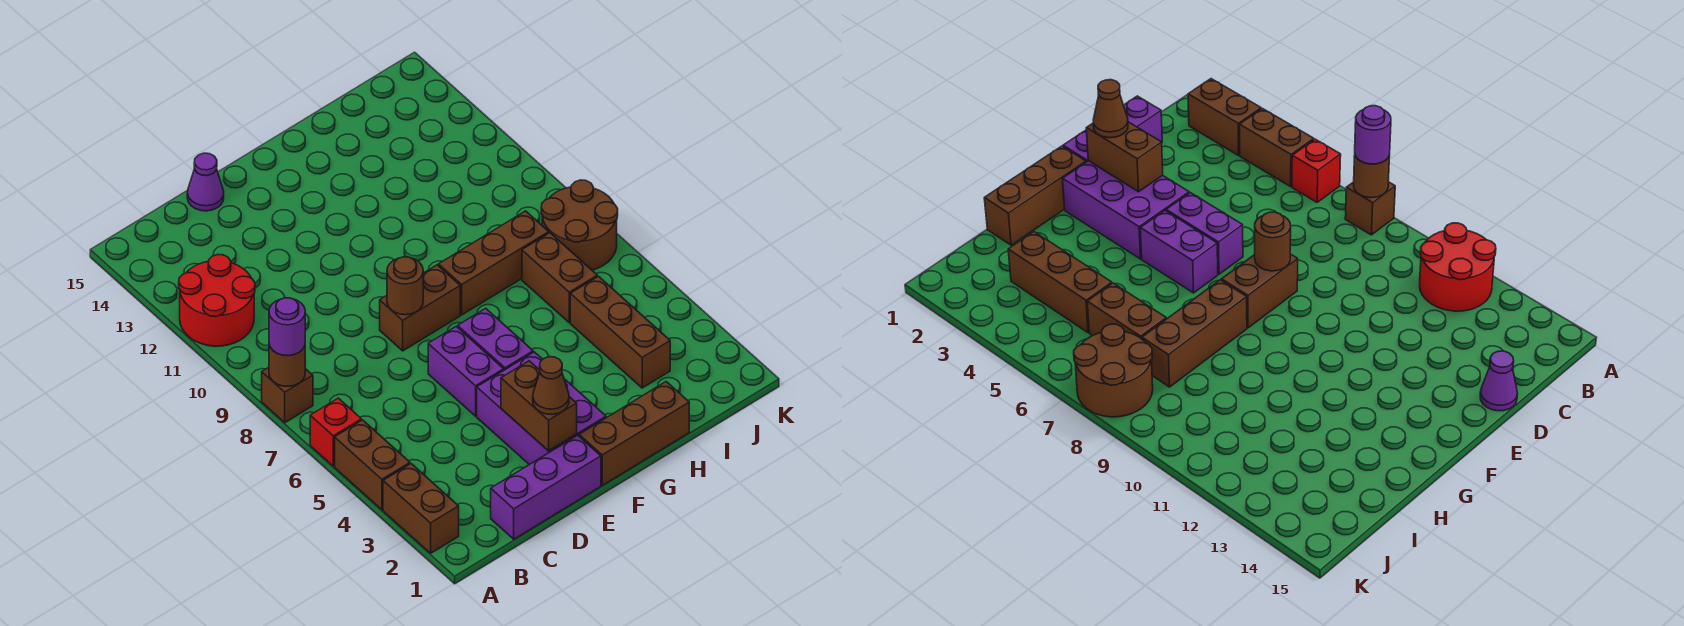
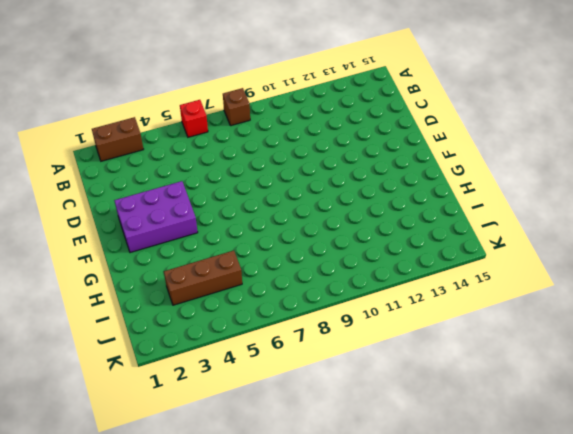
none -> brown 1x2 brick [335,420,410,510]
none -> red 2x2 round brick [179,255,255,346]
none -> purple 1x3 brick [491,435,601,539]

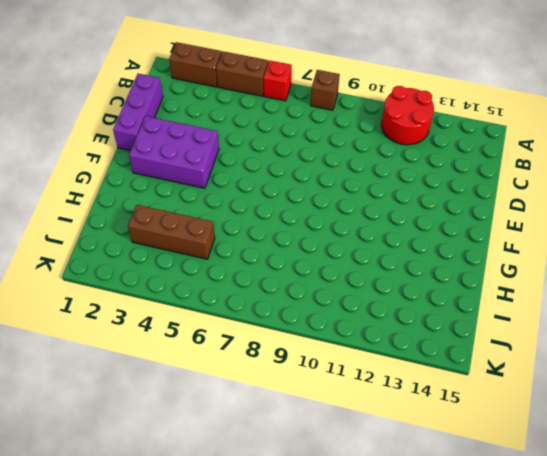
none -> purple 1x1 cone [187,153,224,211]
none -> purple 1x2 brick [428,326,504,416]
none -> brown 1x2 brick [380,265,460,351]

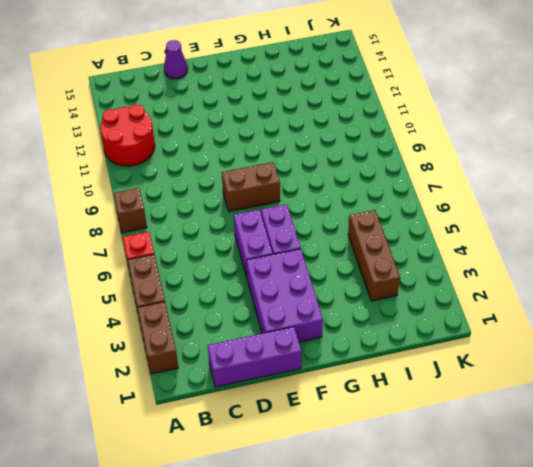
none -> brown 1x3 brick [579,382,689,485]
none -> brown 1x3 brick [439,211,549,315]
none -> brown 1x2 brick [522,233,597,323]

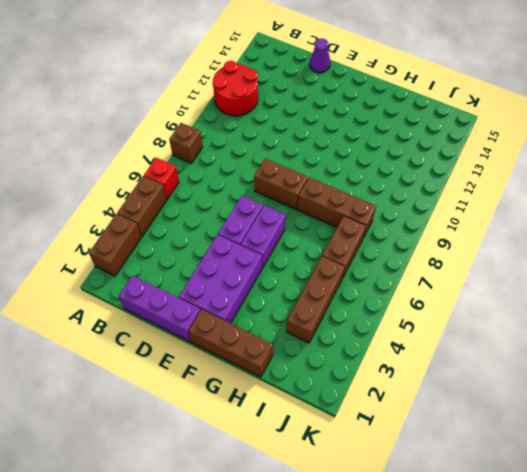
none -> brown 2x2 round brick [541,180,618,270]
none -> brown 1x1 round brick [269,345,305,386]
none -> brown 1x2 brick [501,361,577,451]

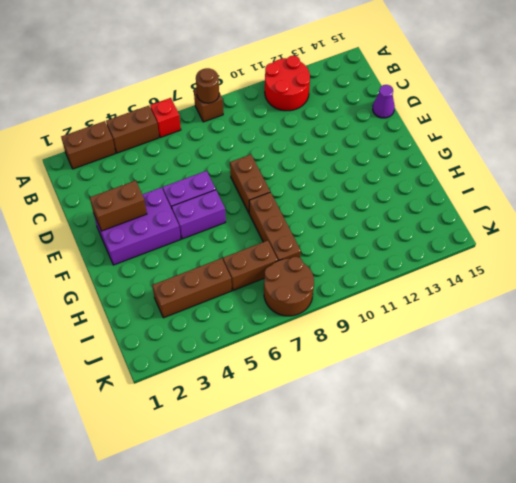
none -> purple 1x3 brick [491,435,601,539]
none -> brown 1x3 brick [579,382,689,485]
none -> brown 1x1 round brick [387,257,423,315]

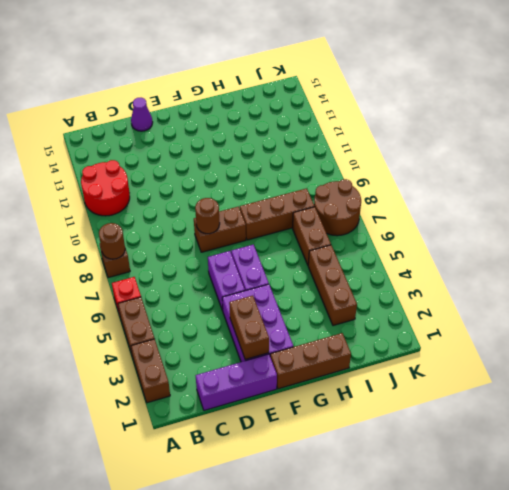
none -> purple 1x1 round brick [269,298,305,356]
none -> brown 1x1 cone [533,357,569,414]

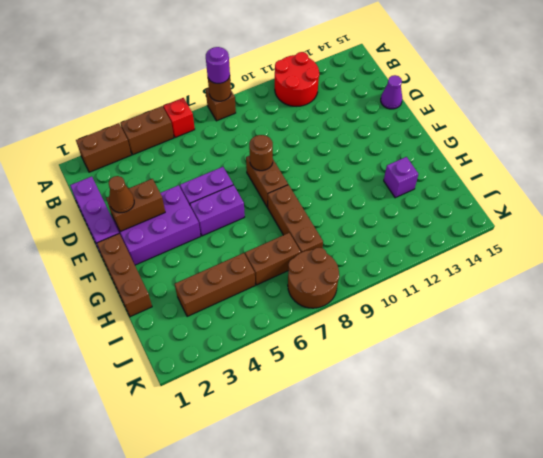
purple 1x1 brick [384,157,418,198] -> none

